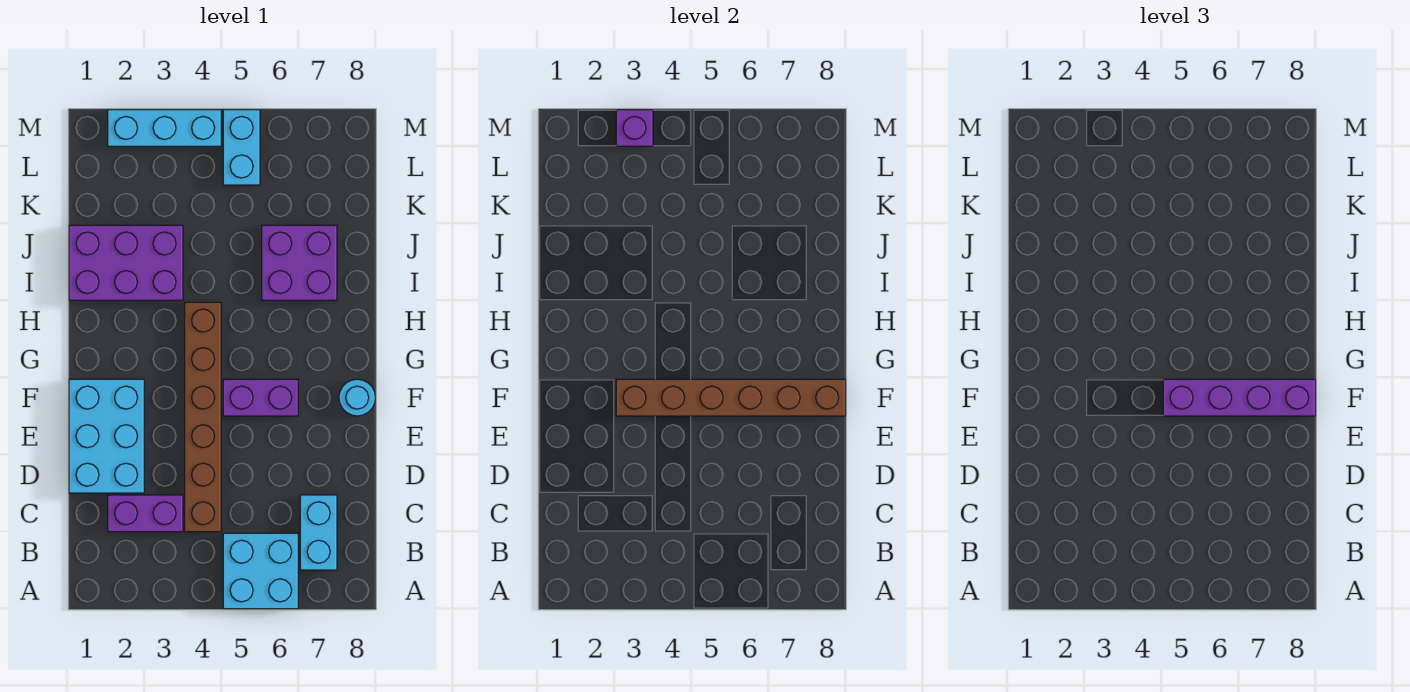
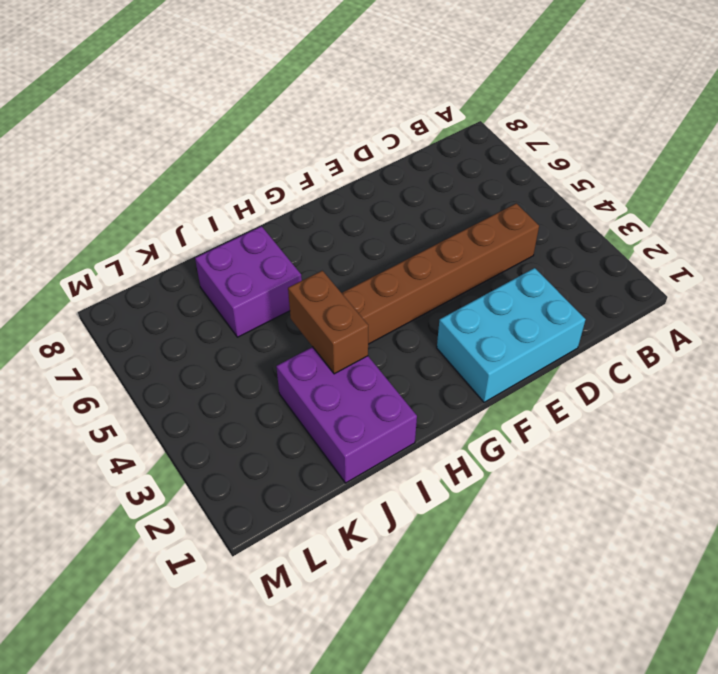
brown 1x2 brick [288,271,368,374] -> none
none -> cyan 2x2 brick [223,533,298,609]
none -> cyan 1x2 brick [300,495,337,570]
none -> purple 1x2 brick [108,495,183,532]

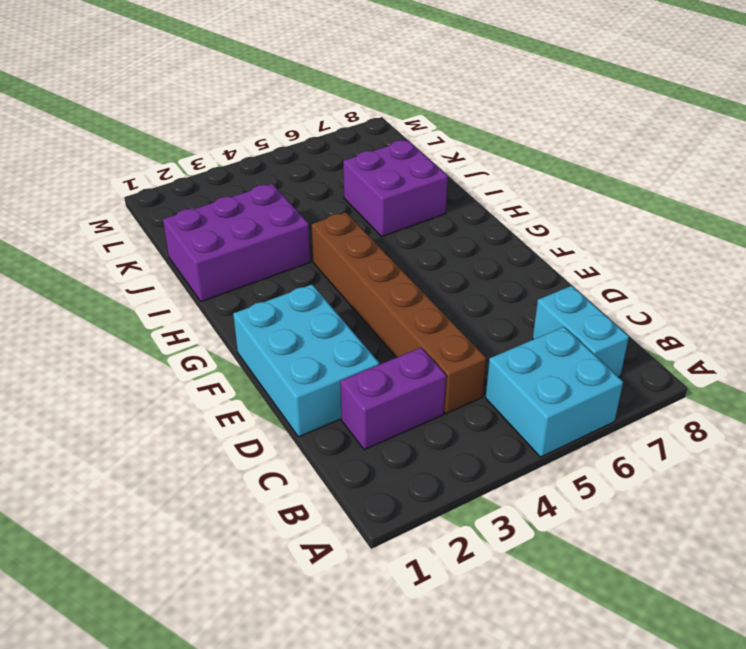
none -> purple 1x2 brick [223,379,298,416]
none -> cyan 1x1 round brick [339,379,376,416]
none -> cyan 1x2 brick [223,110,260,185]

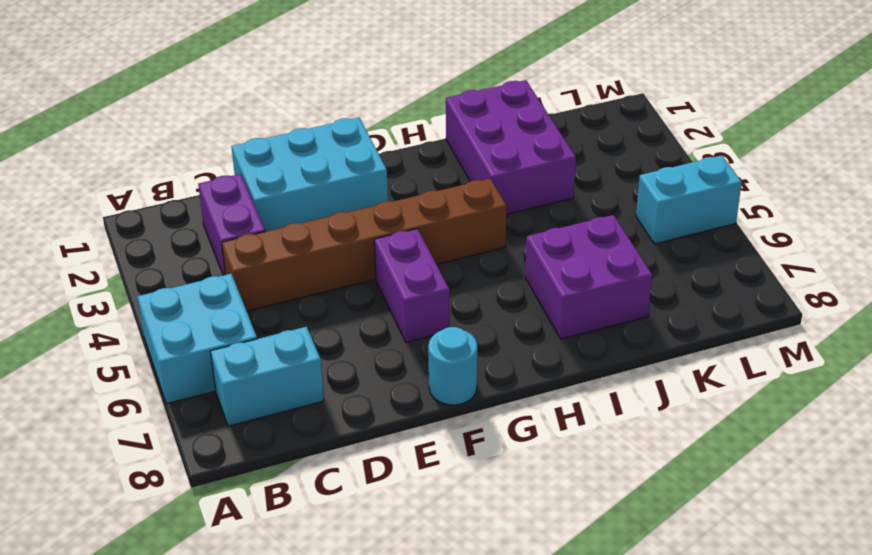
none -> cyan 1x3 brick [108,110,221,146]
none -> brown 1x6 brick [616,379,846,416]
none -> purple 1x1 brick [616,110,653,146]

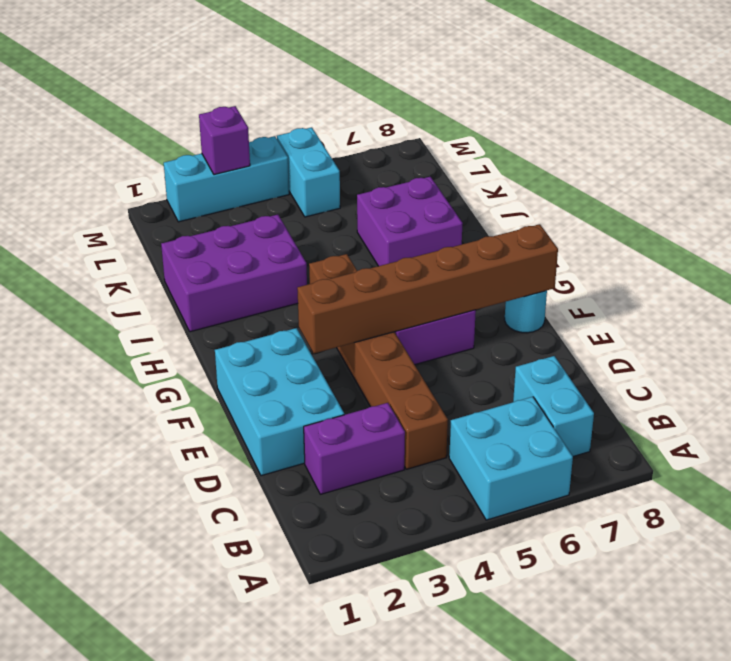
none -> purple 1x4 brick [1163,379,1316,416]

